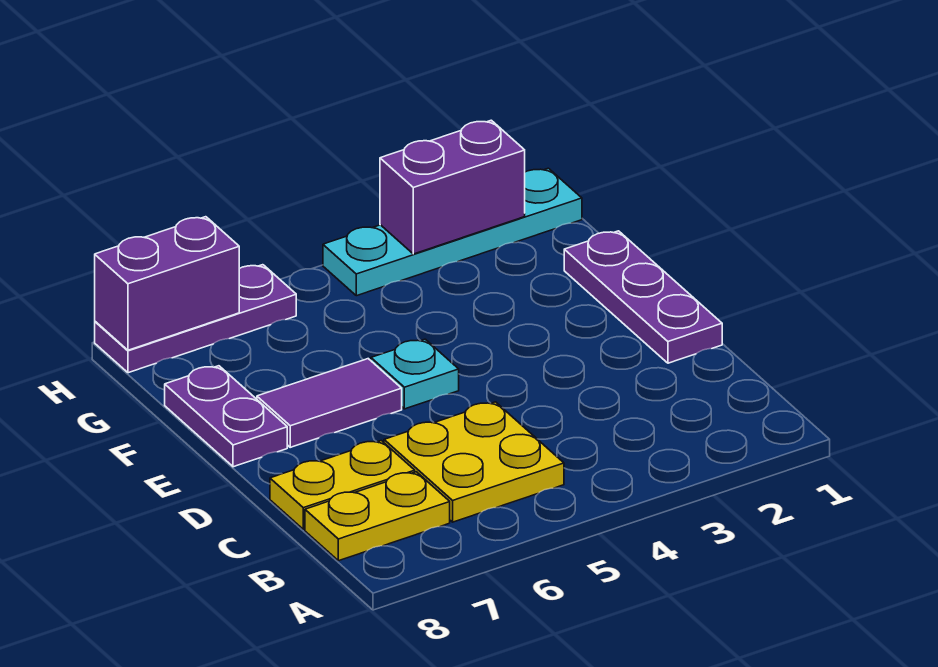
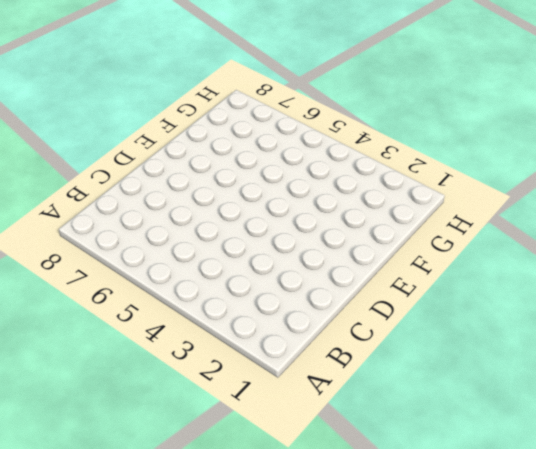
none -> yellow 2x2 plate [384,402,564,522]
none -> yellow 1x2 plate [305,472,450,561]

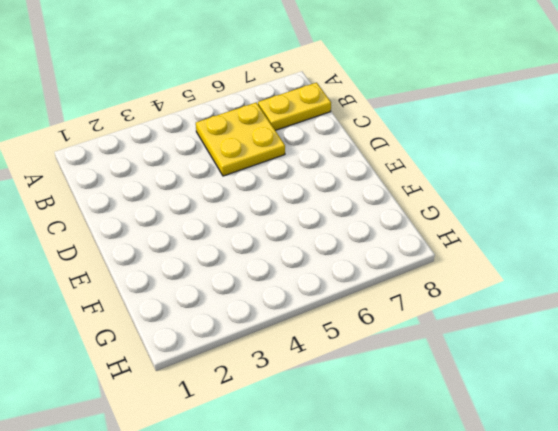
none -> yellow 1x2 plate [270,441,415,529]
none -> purple 1x3 plate [564,231,722,363]

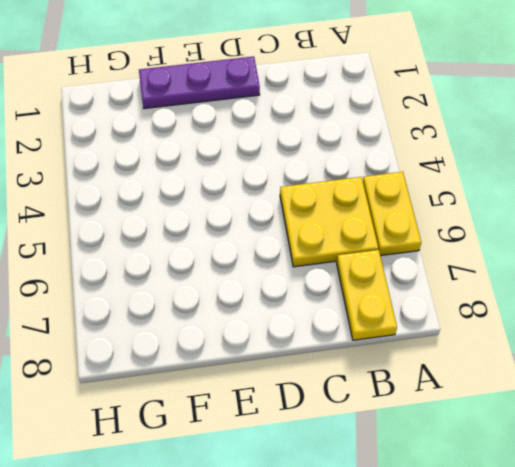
yellow 1x2 plate [363,172,421,256] -> yellow 1x2 plate moved to [270,441,415,529]
none -> cyan 1x1 plate [371,339,459,409]
none -> purple 1x2 tile [257,359,402,447]

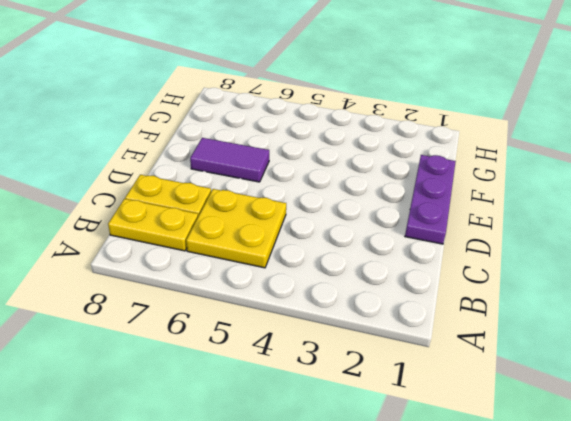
none -> cyan 1x1 plate [371,339,459,409]
none -> purple 1x2 plate [165,366,287,467]

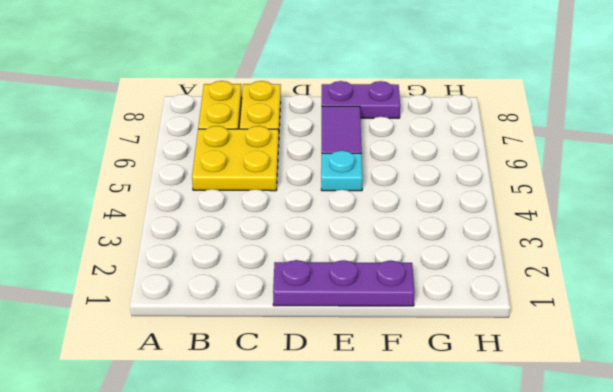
none -> cyan 1x4 plate [323,168,582,296]
none -> purple 1x3 plate [95,265,296,373]

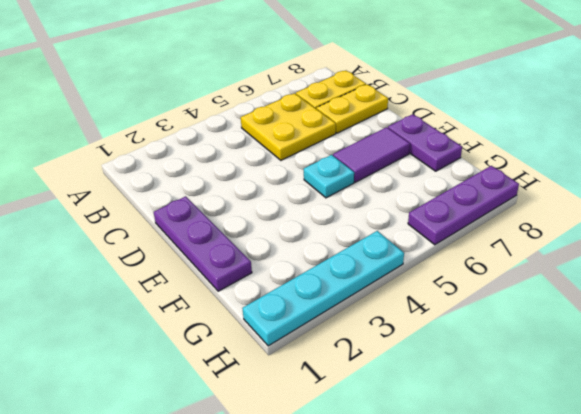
none -> purple 1x2 brick [380,120,525,254]
none -> purple 1x2 brick [95,217,239,350]

